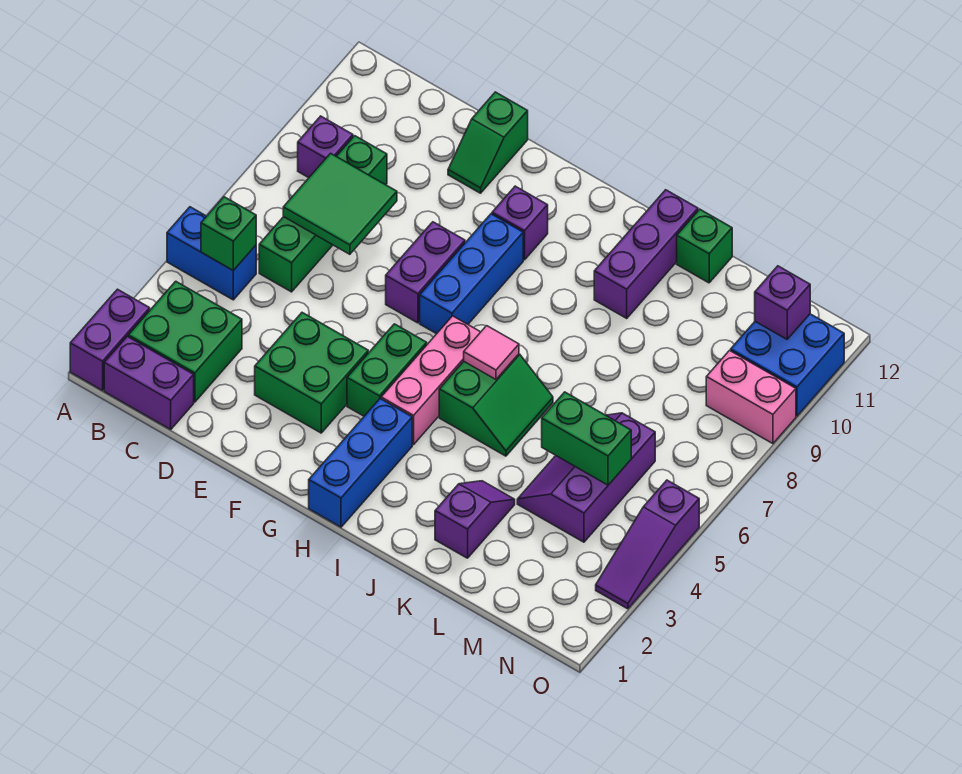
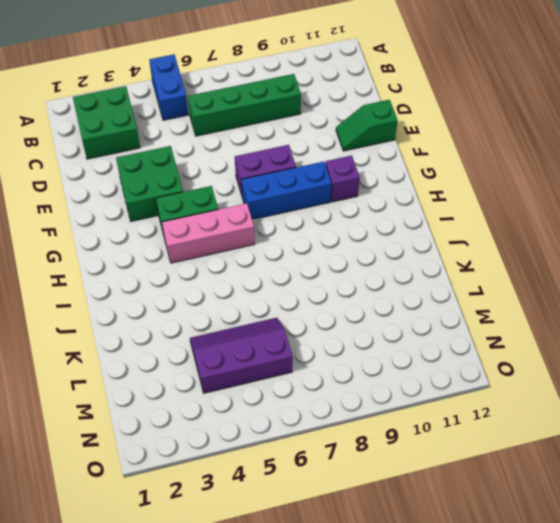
none -> purple 1x2 brick [70,289,150,390]
none -> purple 1x2 brick [104,336,194,429]
none -> purple 1x1 brick [298,116,353,178]

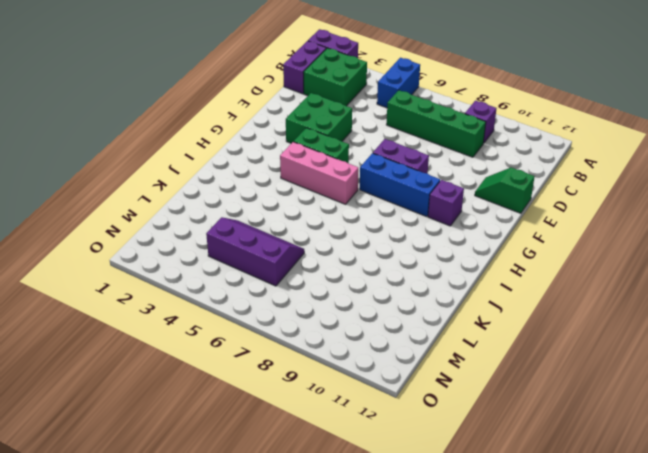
none -> blue 1x3 brick [309,399,412,527]
none -> green 2x2 slope [439,354,553,456]
none -> purple 1x3 brick [594,190,698,318]

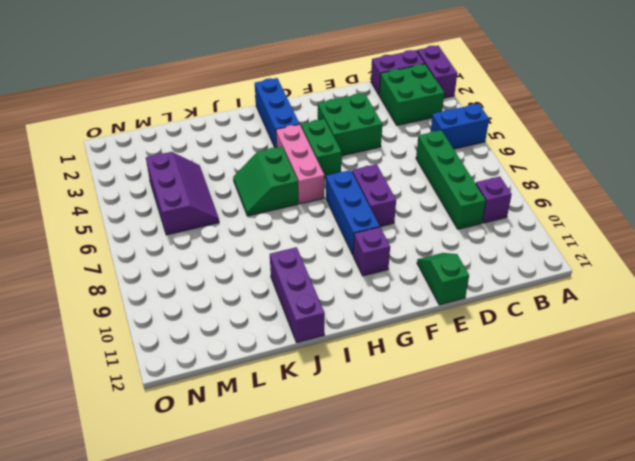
none -> purple 1x2 slope [435,481,515,558]
none -> green 1x1 brick [677,209,732,283]
none -> pink 1x2 brick [706,351,796,444]

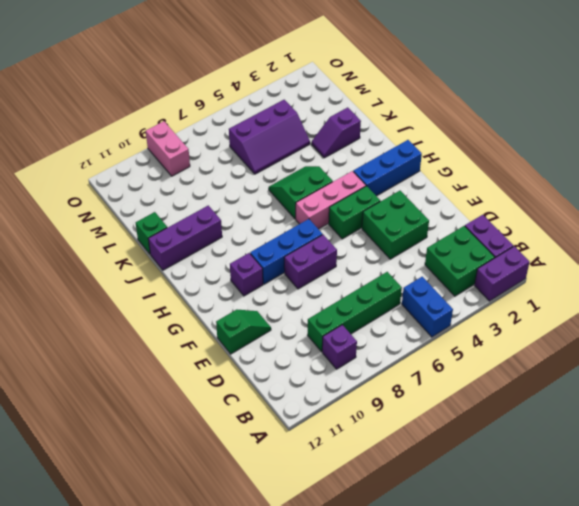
none -> blue 2x2 brick [731,314,844,416]
none -> purple 1x3 slope [596,480,699,609]
none -> green 1x1 brick [201,197,256,270]

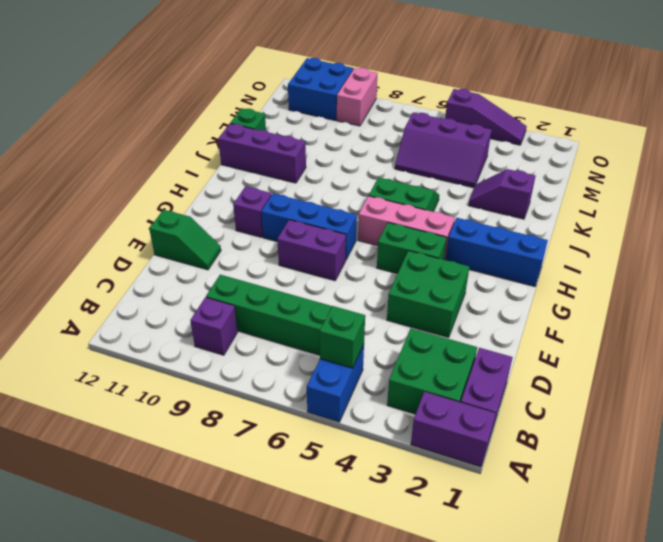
none -> green 2x2 tile [283,153,397,254]
none -> pink 1x1 tile [464,326,519,379]
none -> green 1x2 brick [542,392,631,485]

